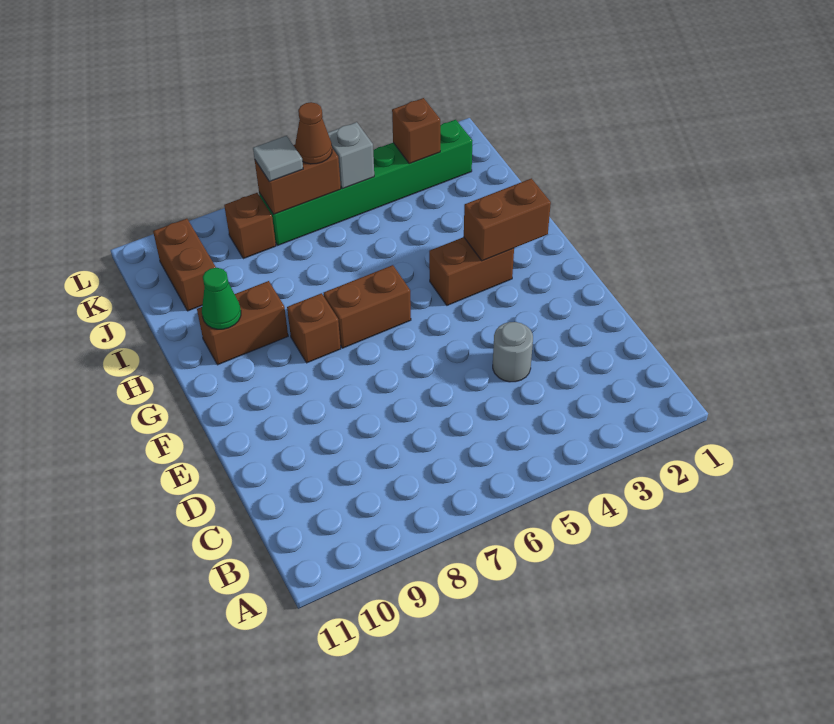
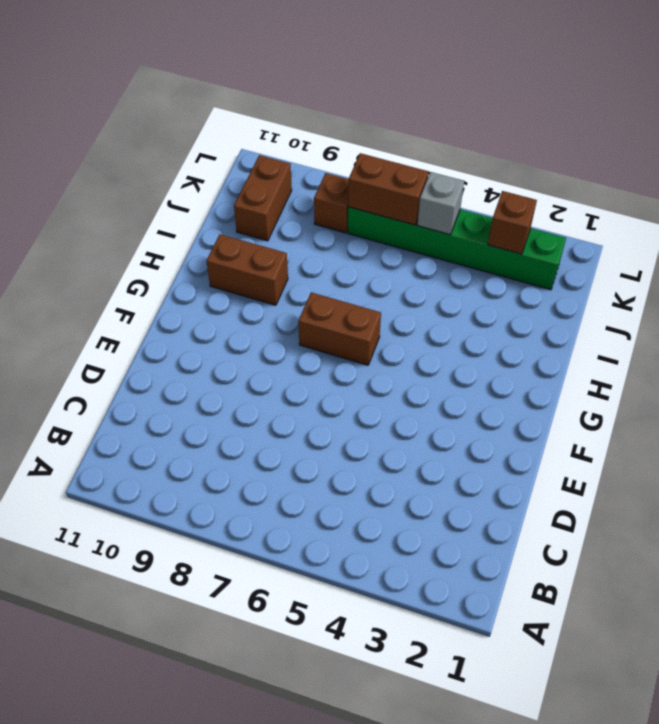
none -> grey 1x1 round brick [493,322,533,382]
none -> brown 1x2 brick [429,237,514,305]
none -> brown 1x1 brick [287,293,341,363]

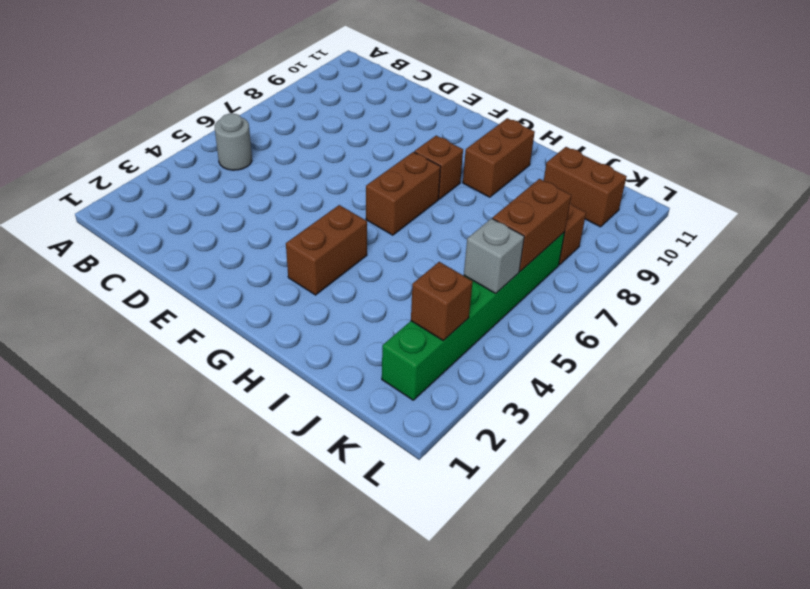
grey 1x1 round brick [215,114,252,170] -> grey 1x1 round brick moved to [493,322,533,382]
none -> brown 1x2 brick [464,178,551,261]
none -> green 1x1 cone [202,268,241,329]
none -> brown 1x1 cone [295,102,332,164]

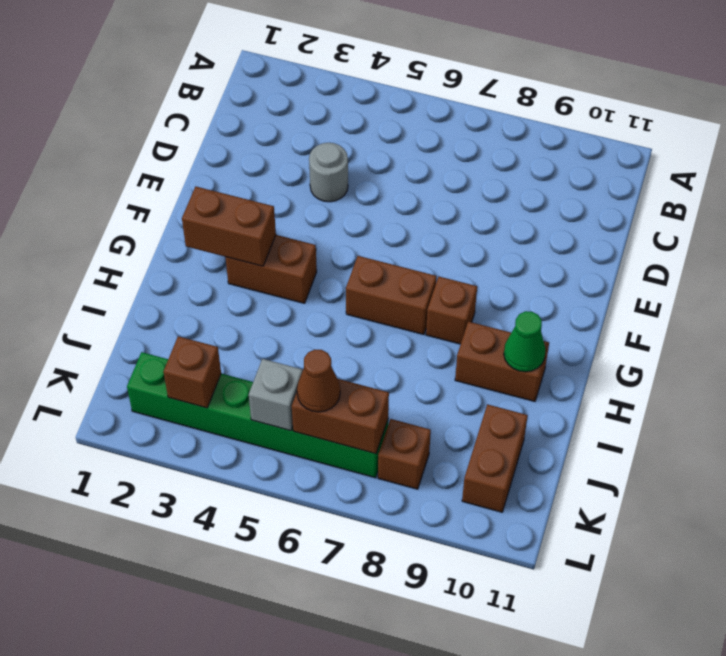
none -> grey 1x1 tile [253,136,303,182]

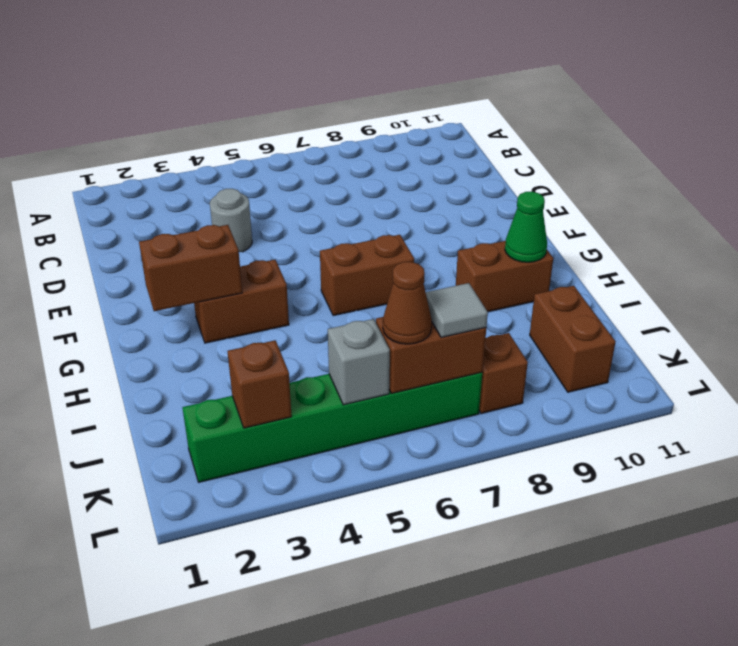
none -> brown 1x1 brick [287,293,341,363]

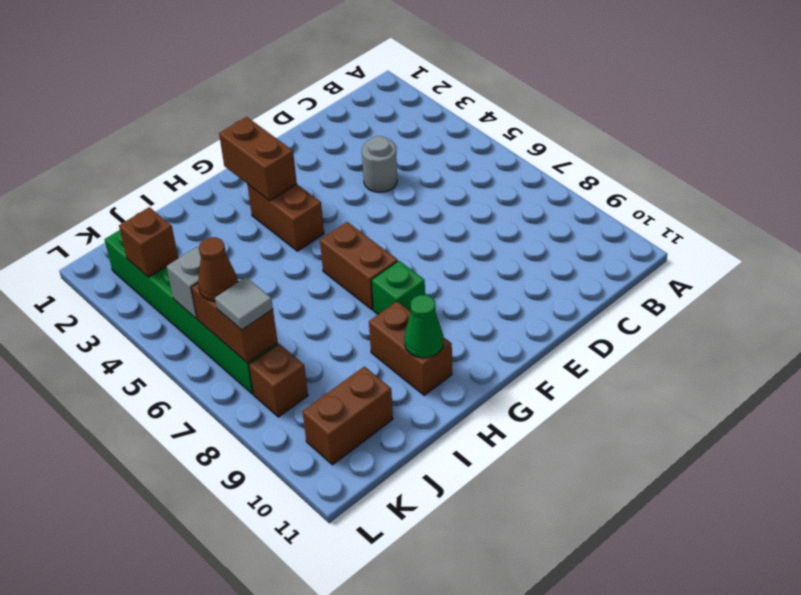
green 1x1 brick [372,261,425,314] -> brown 1x1 brick [287,293,341,363]

